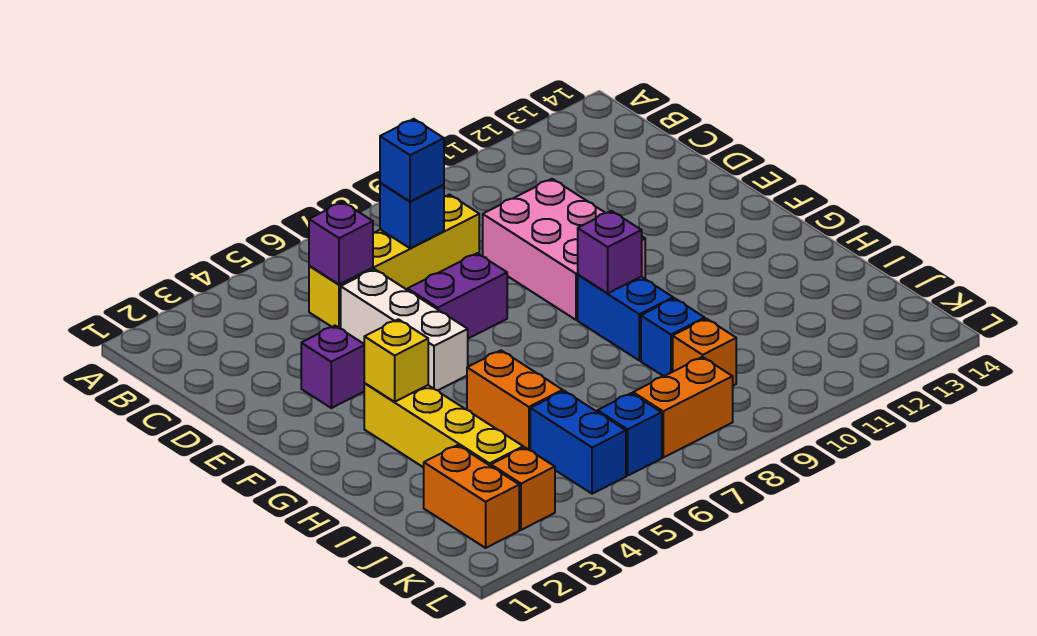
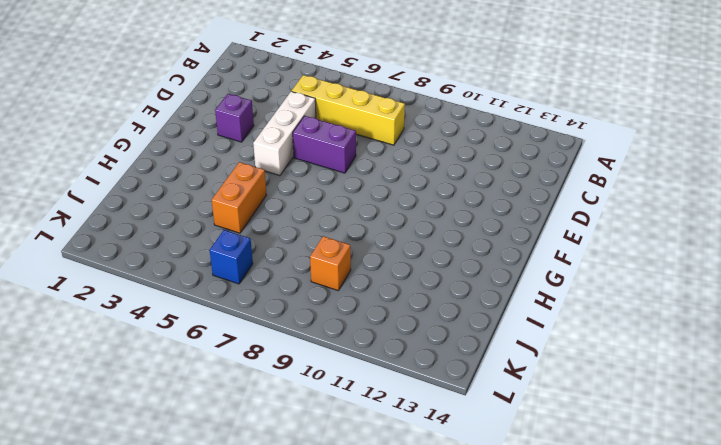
none -> pink 2x3 brick [483,179,645,320]
none -> yellow 1x4 brick [364,383,523,467]
none -> blue 1x2 brick [578,275,673,361]

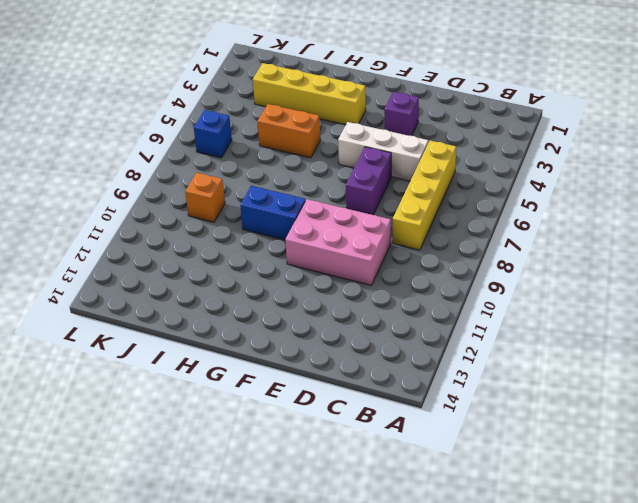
none -> blue 1x1 brick [641,298,705,376]
none -> orange 1x2 brick [424,445,519,548]
none -> blue 1x2 brick [530,391,626,494]

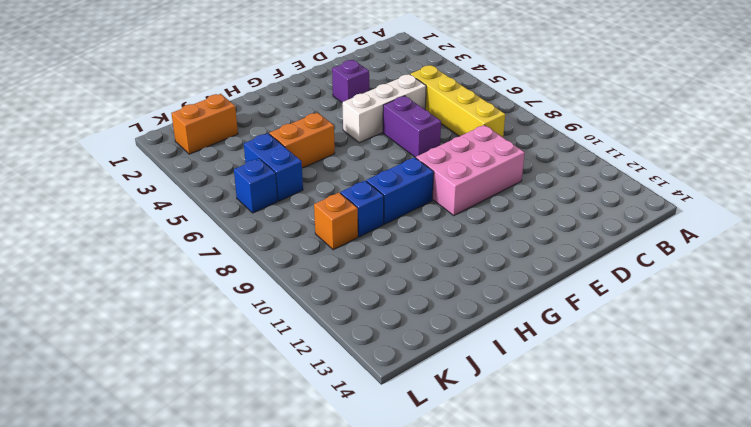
blue 1x2 brick [244,133,303,201] -> blue 1x2 brick turned to [530,391,626,494]
none -> yellow 1x4 brick [364,383,523,467]
none -> orange 1x1 brick [491,447,555,530]
none -> orange 1x2 brick [633,357,733,457]

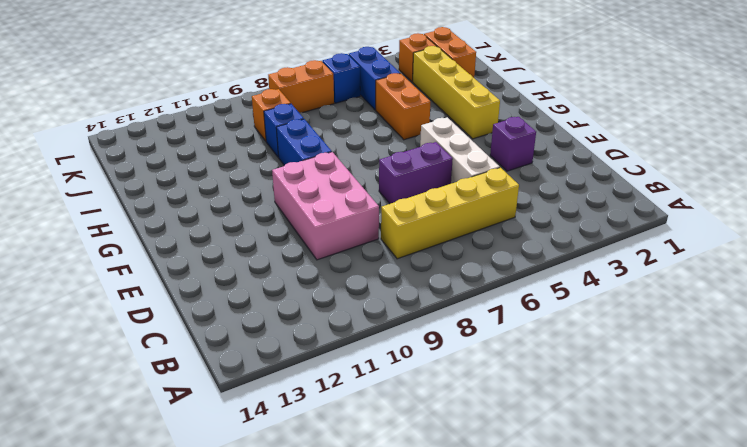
none -> purple 1x1 brick [309,202,373,285]
none -> blue 1x1 brick [380,183,444,248]
none -> yellow 1x1 brick [364,319,428,402]

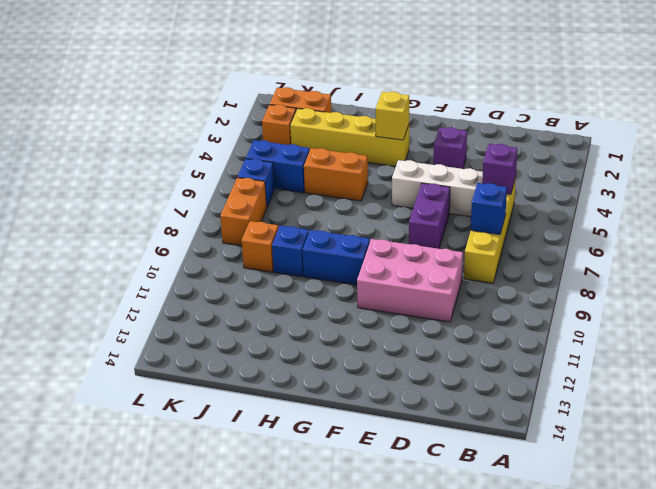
none -> purple 1x1 brick [578,211,642,293]
none -> blue 1x1 brick [380,119,444,202]

